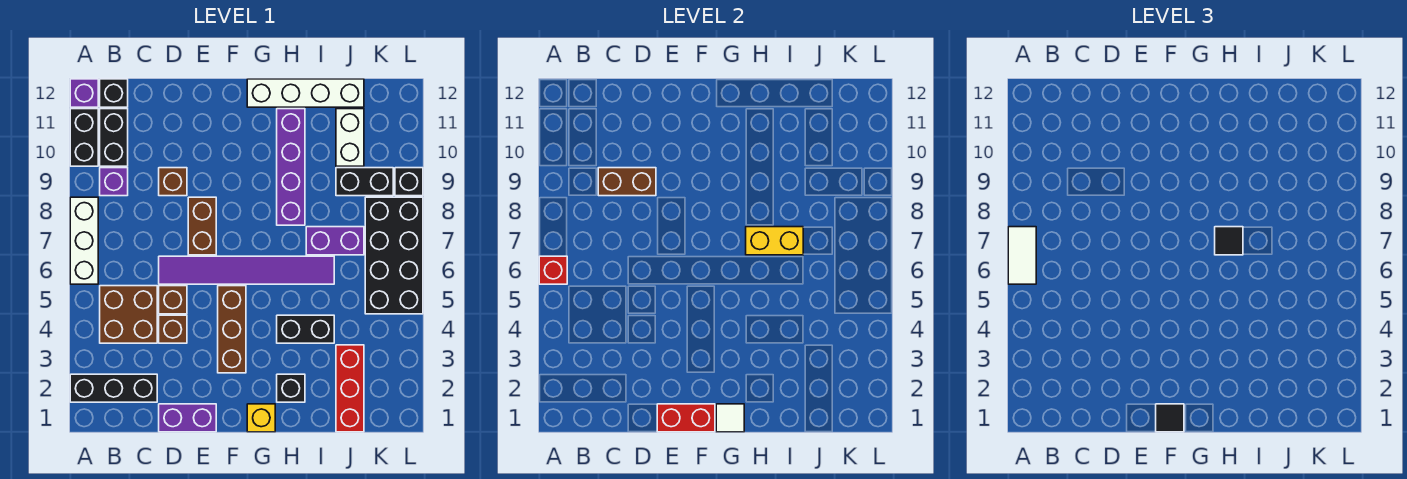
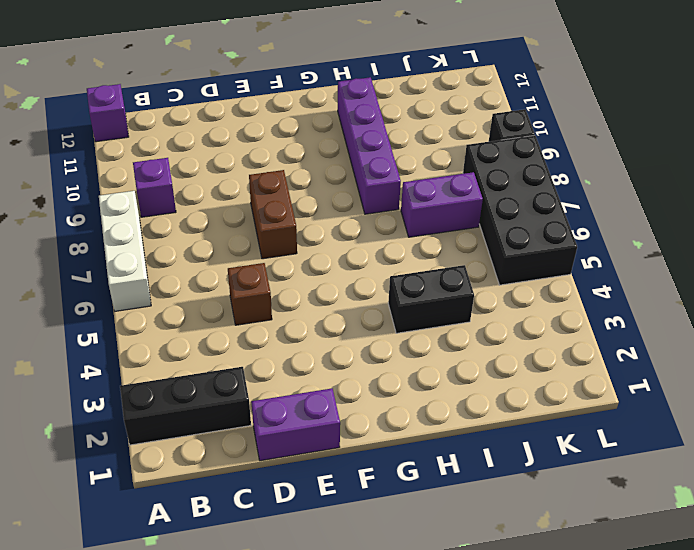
none -> black 1x2 brick [70,109,98,166]
none -> brown 2x2 brick [100,286,157,343]
none -> black 1x2 brick [100,109,128,166]
none -> black 1x1 brick [100,79,128,107]

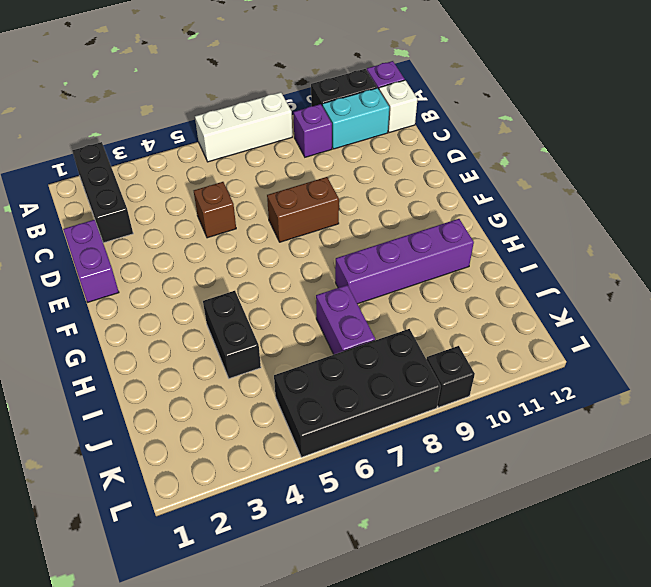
cyan 1x2 brick [322,88,389,149] -> black 1x2 brick [100,109,128,166]
white 1x1 brick [379,80,418,133] -> black 1x1 brick [100,79,128,107]
none -> brown 2x2 brick [100,286,157,343]
none -> brown 1x1 brick [159,315,187,343]
none -> purple 1x6 tile [159,256,334,284]
none -> brown 1x1 brick [159,168,187,196]

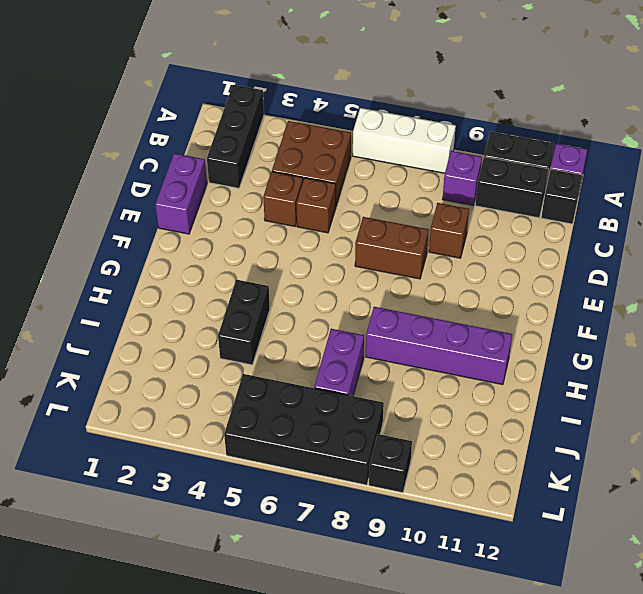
none -> purple 1x6 tile [159,256,334,284]
none -> brown 1x3 brick [218,286,246,373]
none -> yellow 1x1 brick [247,404,275,432]
none -> white 1x4 brick [247,79,364,107]

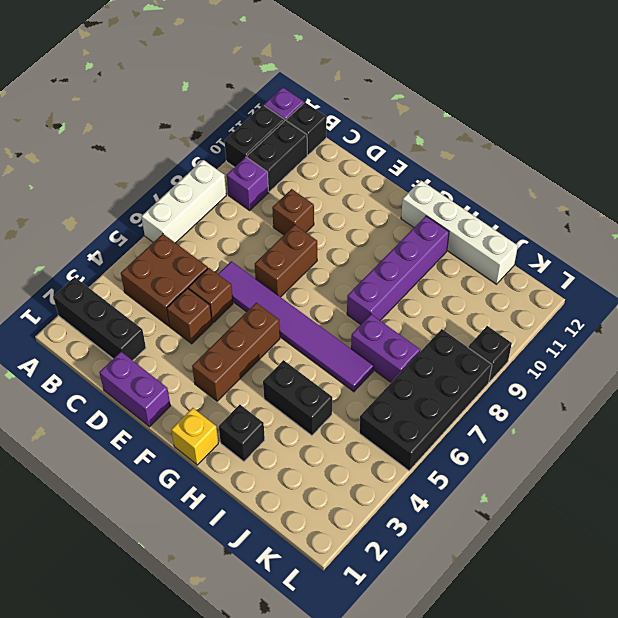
none -> red 1x3 brick [336,345,364,432]
none -> black 1x2 brick [336,168,393,196]
none -> white 1x2 brick [336,109,364,166]
none -> red 1x1 brick [539,256,567,284]

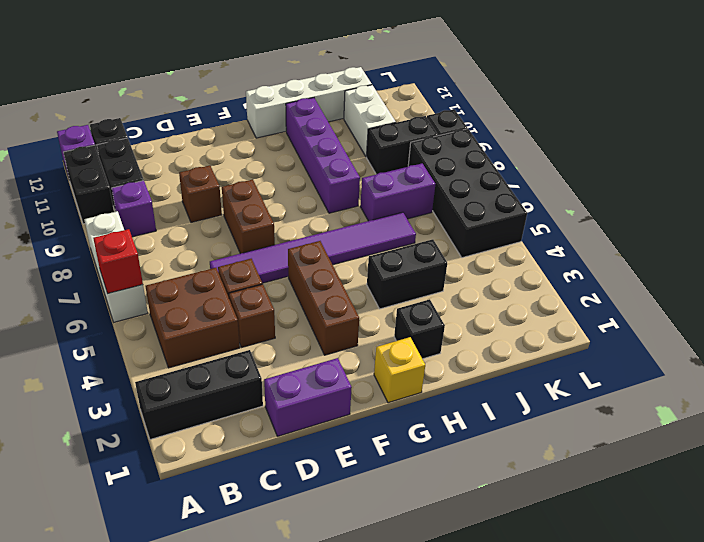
none -> red 1x3 brick [336,345,364,432]
none -> brown 1x2 brick [598,168,656,196]
none -> red 1x2 brick [657,404,715,432]
none -> white 1x1 tile [716,404,744,432]

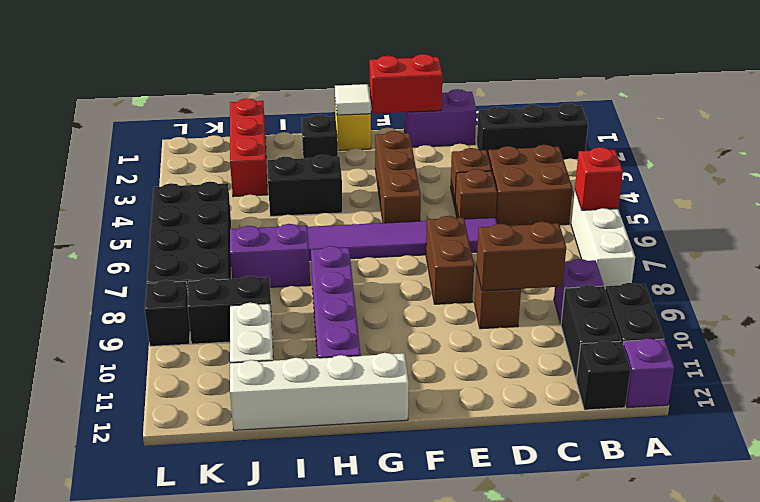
none -> yellow 1x2 brick [746,227,803,255]
none -> white 1x2 tile [1008,227,1036,284]
none -> black 1x1 tile [1156,404,1184,432]
none -> black 1x1 tile [1215,227,1243,255]

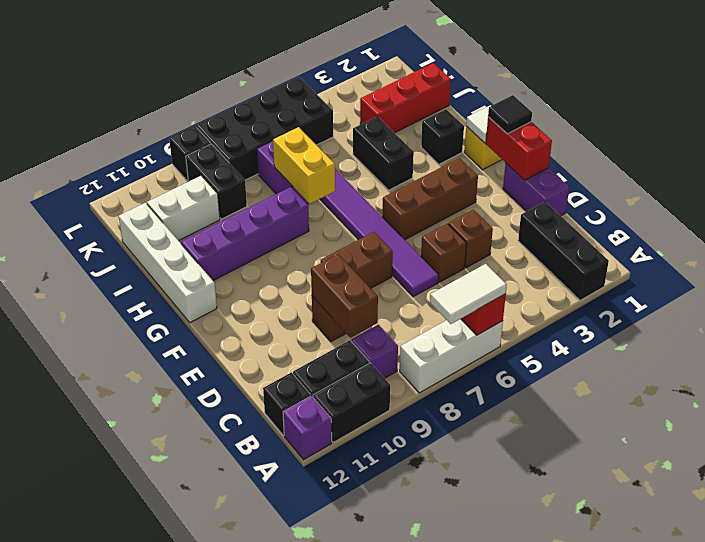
none -> brown 2x2 brick [100,286,157,343]
none -> black 1x1 tile [1215,227,1243,255]

